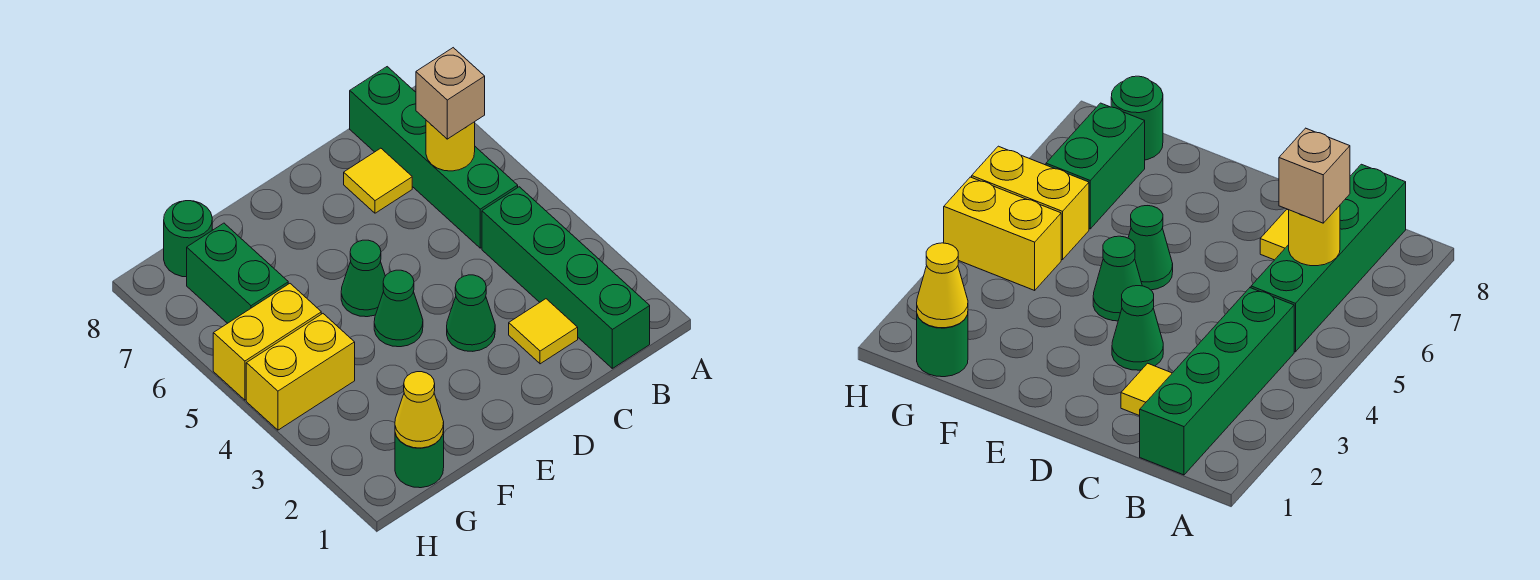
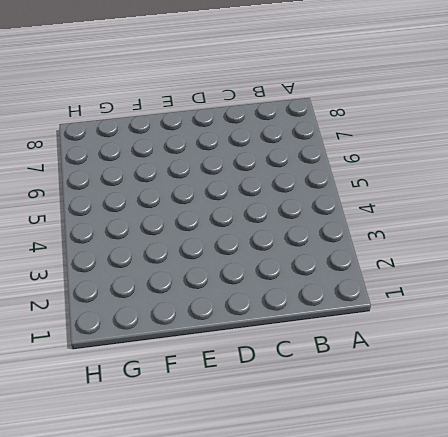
none -> green 1x4 brick [482,187,650,368]
none -> green 1x4 brick [350,67,518,248]
none -> yellow 1x1 tile [509,299,578,364]

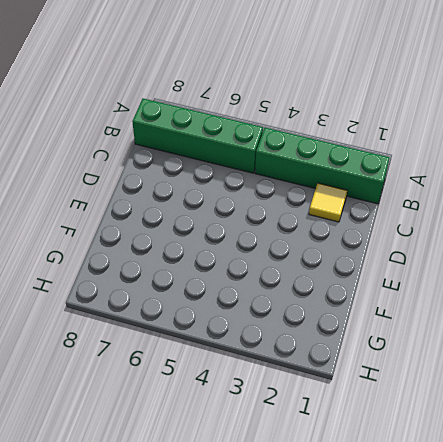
none -> yellow 1x1 tile [344,148,412,213]
none -> green 1x1 cone [447,275,495,351]
none -> green 1x1 cone [374,270,423,347]

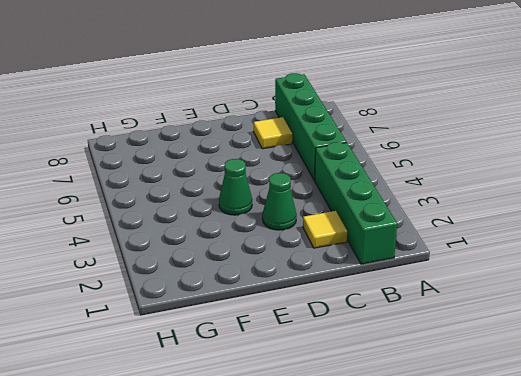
none -> green 1x1 cone [341,240,385,317]
none -> green 1x1 round brick [395,429,444,488]
none -> yellow 1x2 brick [246,314,355,430]

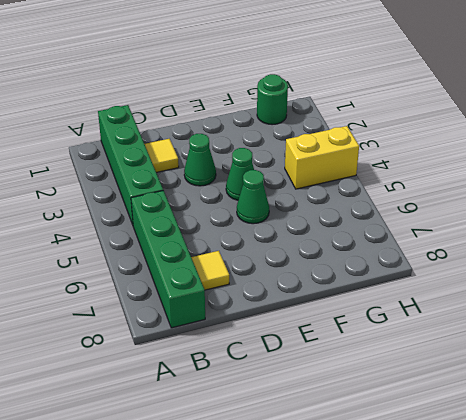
none -> yellow 1x2 brick [213,284,321,400]
none -> green 1x2 brick [187,223,288,323]
none -> green 1x1 round brick [164,201,212,277]

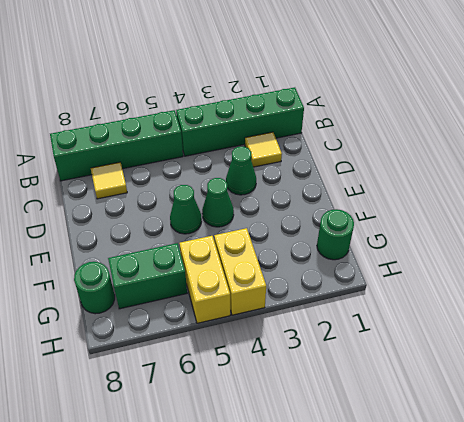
none -> yellow 1x1 round brick [426,120,475,171]
none -> yellow 1x1 cone [395,372,444,448]
none -> tan 1x1 brick [416,48,485,139]

